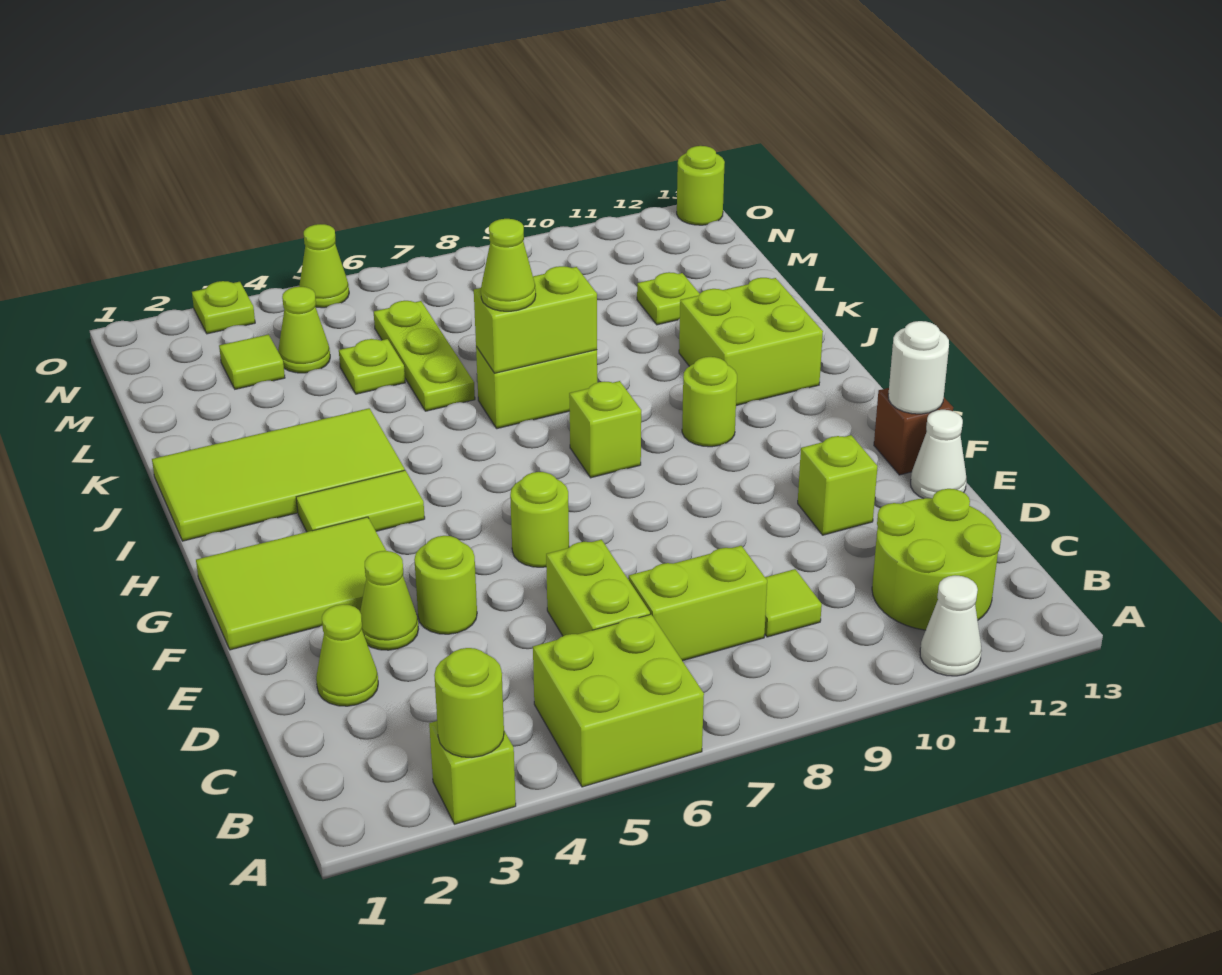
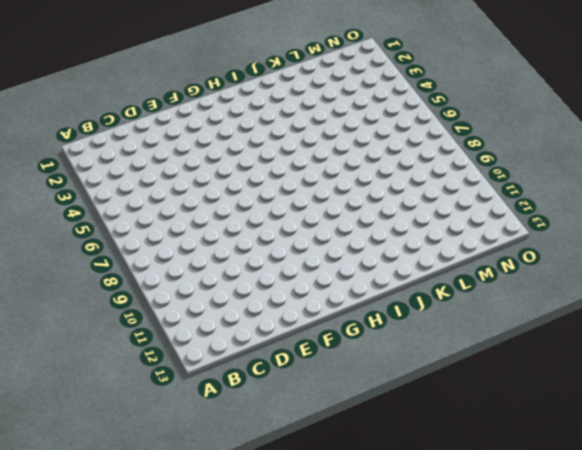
none -> lime 1x1 brick [429,721,516,824]
none -> lime 2x2 brick [533,614,704,787]
none -> white 1x1 cone [920,576,982,676]
none -> lime 2x2 round brick [872,489,1001,630]

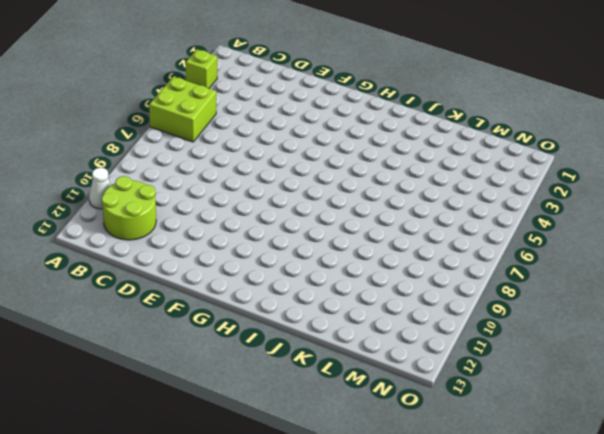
none -> lime 1x2 brick [546,540,650,636]
none -> lime 1x2 brick [628,546,767,661]
none -> lime 1x1 tile [765,569,822,637]
none -> lime 1x1 cone [316,604,378,706]

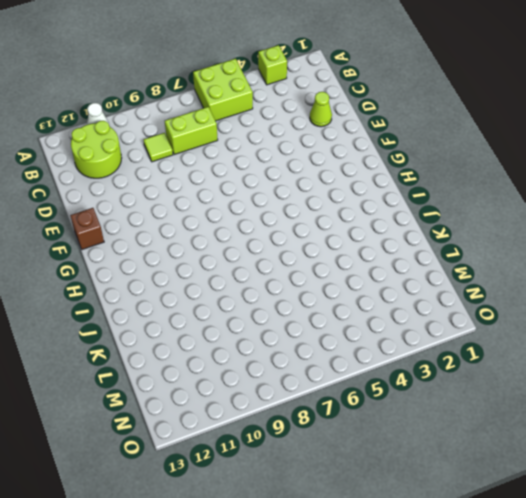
none -> lime 1x2 brick [546,540,650,636]
none -> lime 1x1 cone [360,551,418,650]
none -> lime 1x1 round brick [414,536,477,634]
none -> lime 1x1 brick [798,435,878,535]

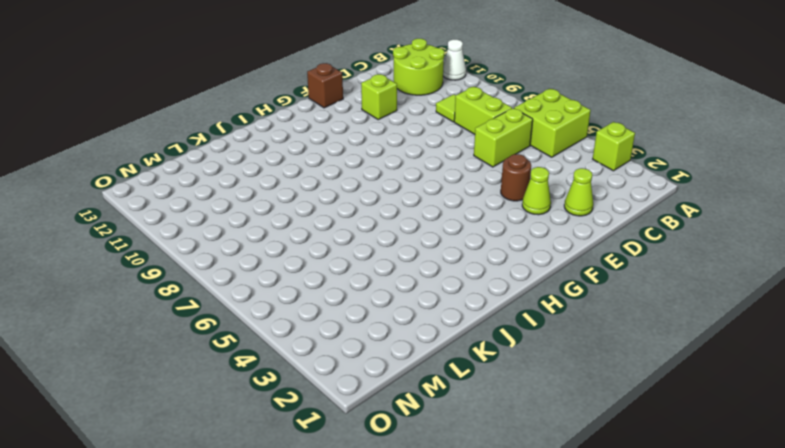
brown 1x1 round brick [501,154,531,201] -> lime 1x1 round brick [414,536,477,634]
none -> white 1x1 cone [911,410,967,499]
none -> lime 2x3 tile [196,517,386,650]
none -> lime 1x1 round brick [510,472,569,567]
none -> lime 1x2 tile [296,470,425,532]

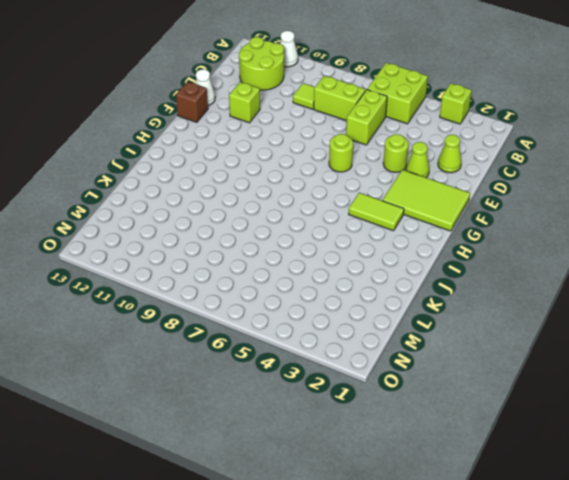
none -> lime 1x1 brick [569,381,641,478]
none -> lime 1x1 round brick [682,357,737,447]
none -> lime 2x4 tile [152,408,405,541]
none -> lime 2x2 brick [679,278,823,406]

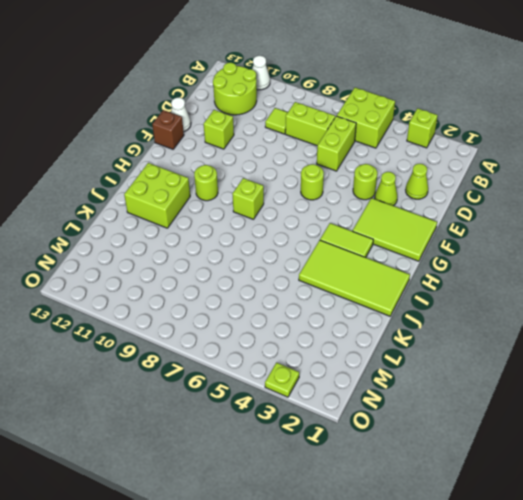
none -> lime 1x2 brick [476,347,597,429]
none -> lime 1x3 plate [374,301,475,411]
none -> lime 1x1 plate [339,339,405,394]
none -> lime 1x1 plate [637,272,699,325]

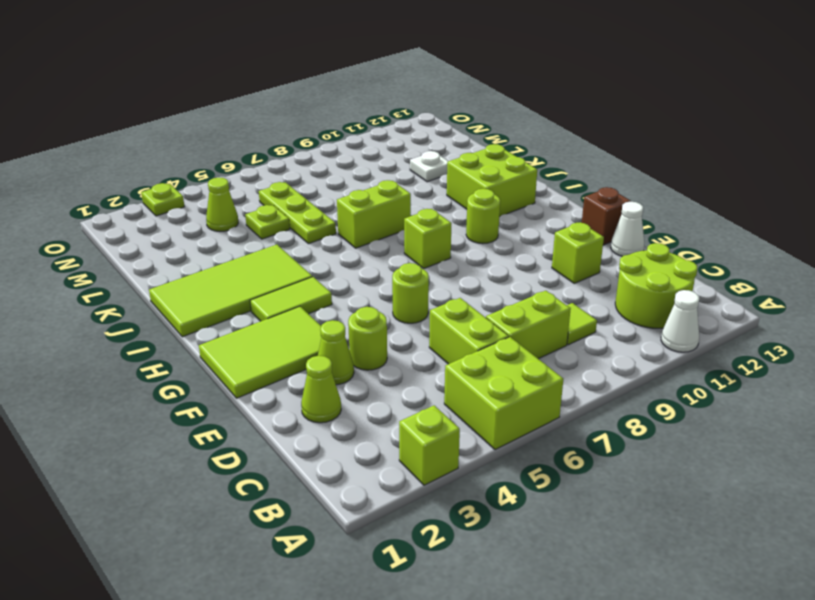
white 1x1 plate [410,151,448,182] -> lime 1x1 plate [637,272,699,325]
none -> lime 1x1 tile [219,334,285,389]
none -> lime 1x1 cone [299,224,349,308]
none -> lime 1x1 round brick [677,146,725,225]
none -> lime 1x1 round brick [434,648,504,757]

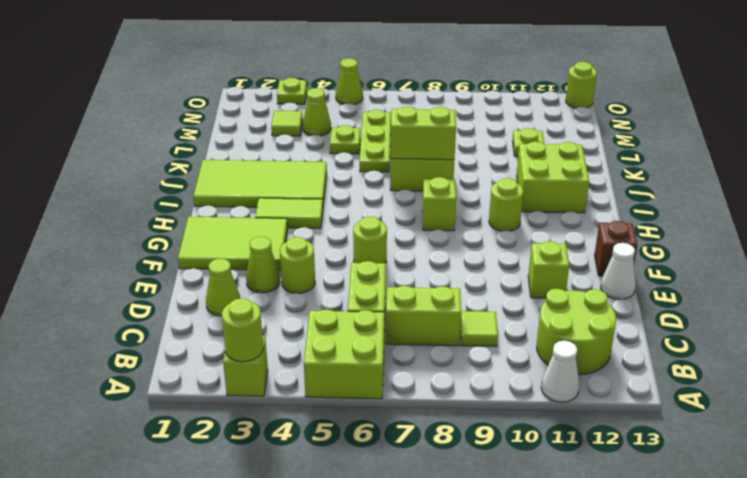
none -> white 1x1 round brick [888,321,949,414]
none -> lime 1x1 cone [481,219,536,311]

